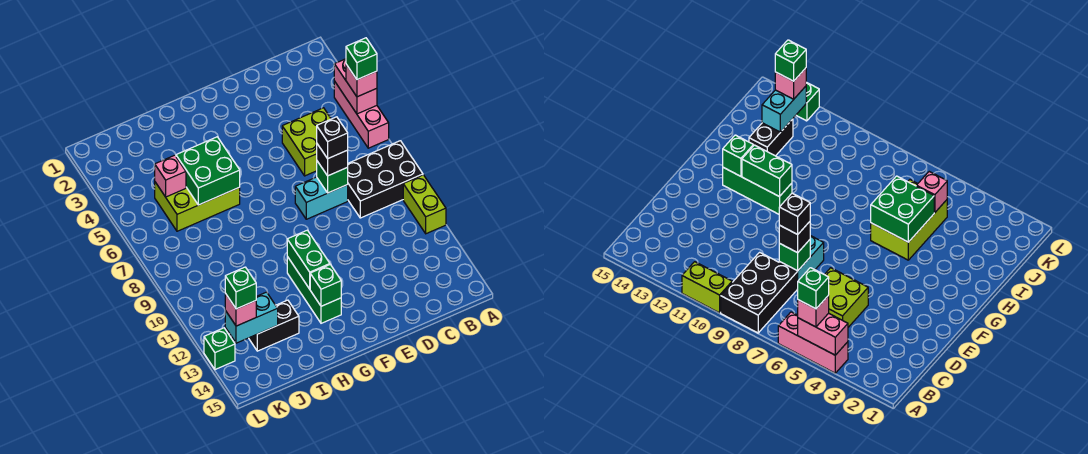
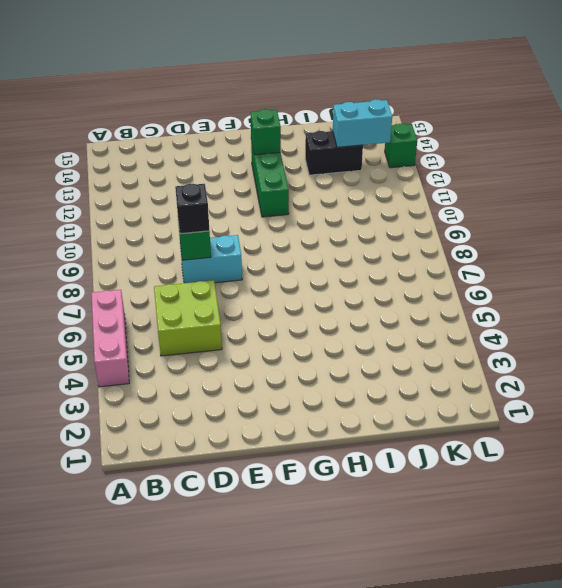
none -> black 2x3 brick [347,141,423,218]
none -> lime 1x2 brick [403,175,446,234]
none -> lime 2x3 brick [155,182,240,231]

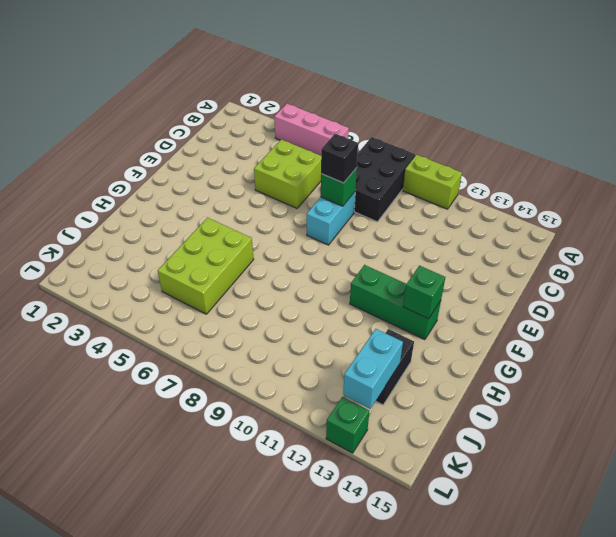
none -> pink 1x2 brick [334,59,377,114]
none -> green 1x2 brick [287,230,330,289]
none -> green 2x2 brick [176,137,240,205]

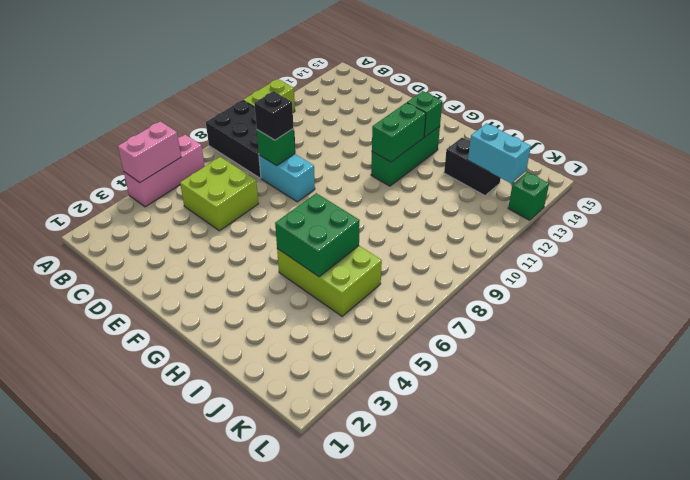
none -> pink 1x1 brick [155,155,186,197]
none -> pink 1x1 brick [346,64,377,97]
none -> pink 1x1 brick [225,293,256,326]

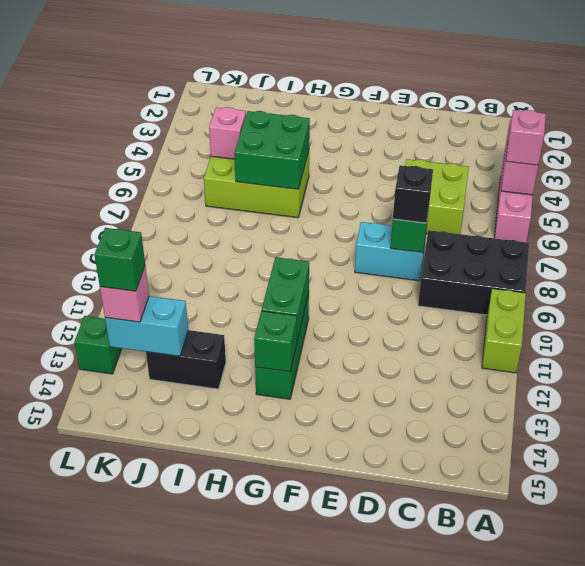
none -> green 1x1 brick [346,38,377,79]
none -> black 1x1 brick [317,117,348,159]

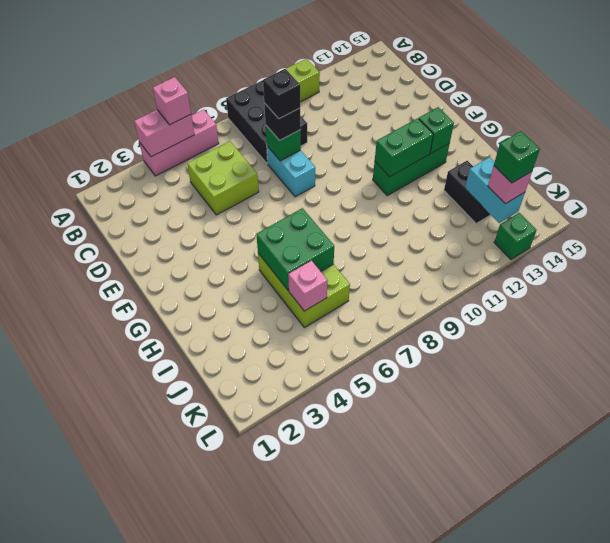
none -> green 1x1 brick [346,38,377,79]

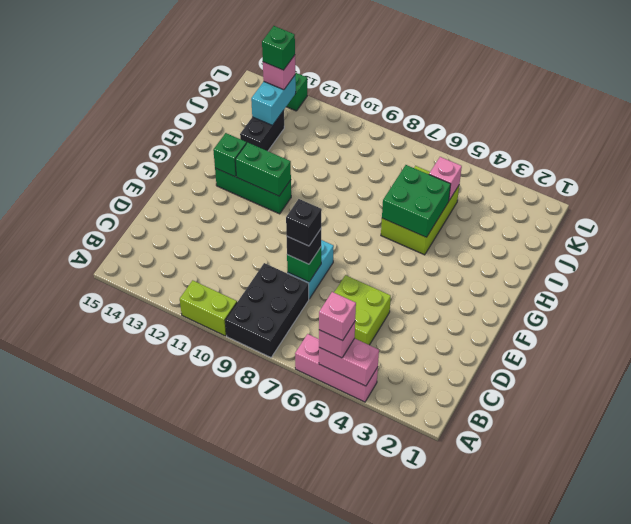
pink 1x1 brick [319,292,356,341] -> green 1x1 brick [346,38,377,79]

